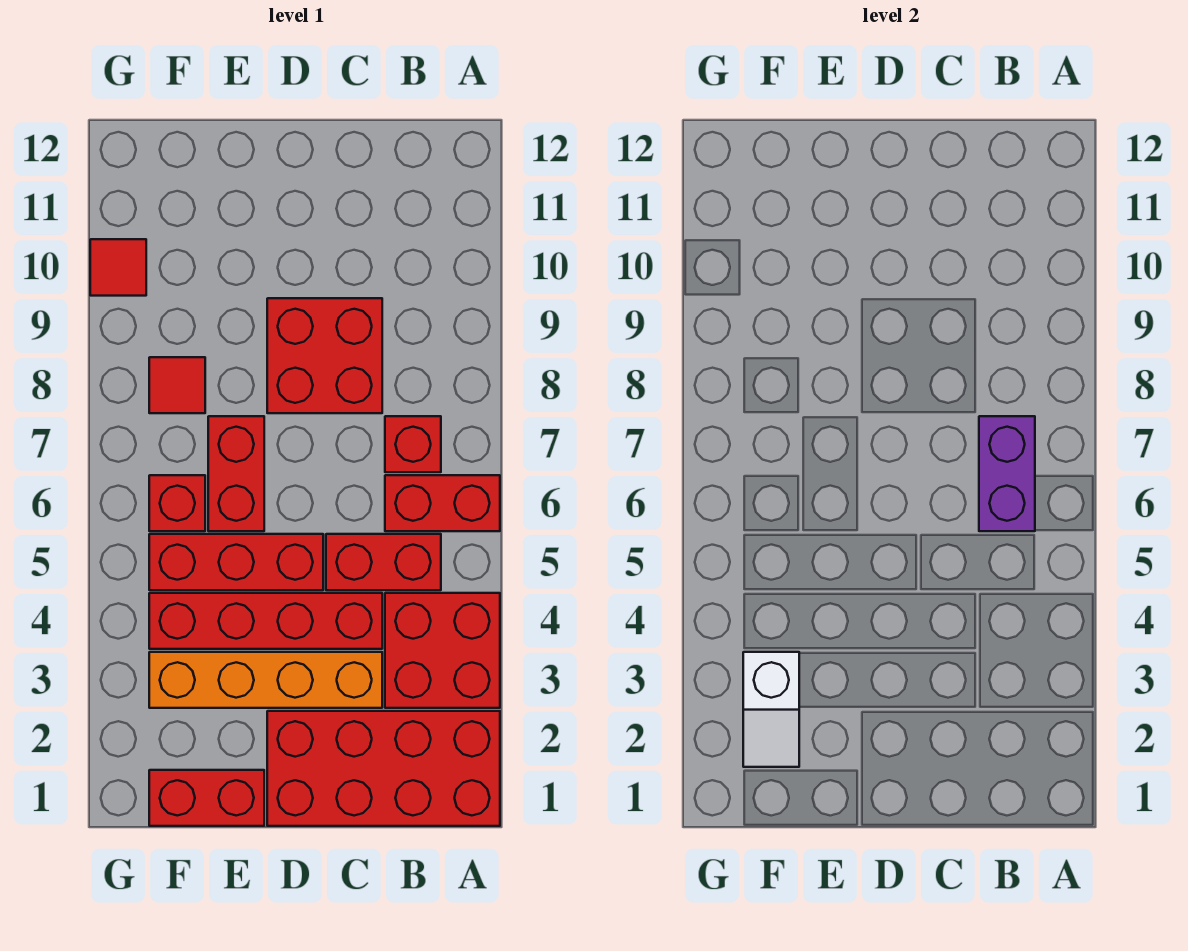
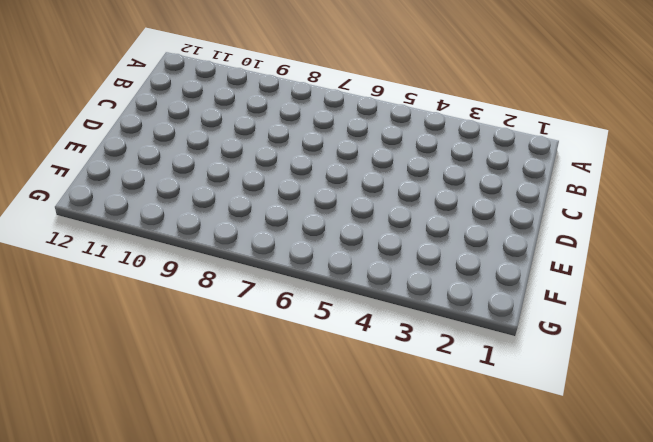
none -> red 2x4 brick [267,711,500,826]
none -> red 2x2 brick [385,593,500,708]
none -> red 1x2 brick [385,475,500,531]

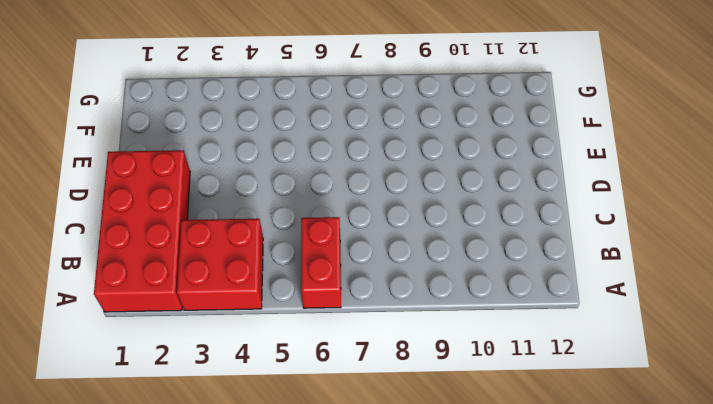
none -> red 1x2 brick [326,534,441,590]
none -> red 1x1 brick [385,416,441,472]
none -> orange 1x4 brick [149,652,382,708]

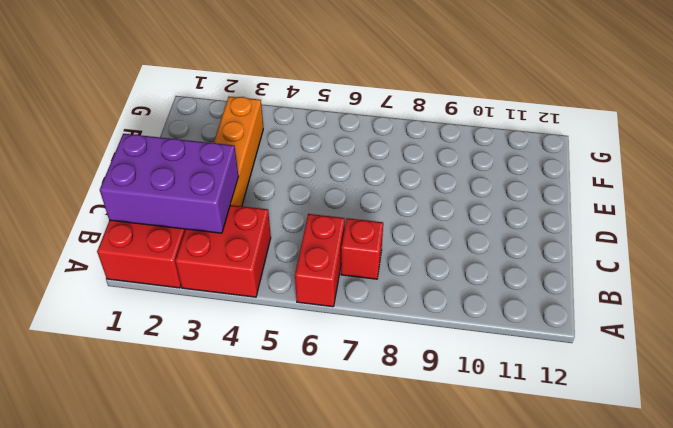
purple 2x3 brick [100,134,238,233] -> none
none -> red 1x2 brick [326,534,441,590]
none -> red 1x4 brick [149,593,382,649]
none -> red 2x2 brick [267,298,382,413]

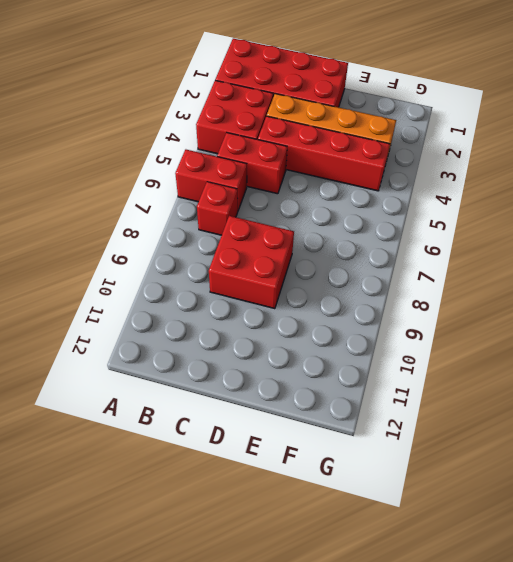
none -> red 1x3 brick [149,534,323,590]
none -> red 1x2 brick [149,770,264,826]
none -> red 1x2 brick [208,416,264,531]

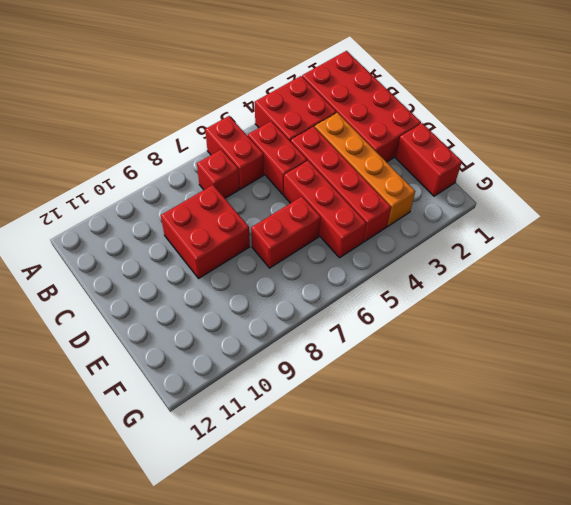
none -> red 1x1 brick [149,475,205,531]
none -> red 1x1 tile [149,357,205,413]
none -> red 1x1 tile [90,239,146,296]

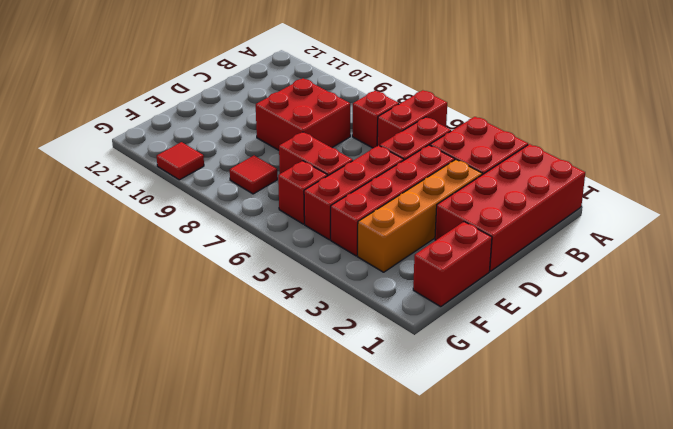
none -> purple 1x2 brick [979,416,1035,531]
none -> white 1x2 slope [743,652,799,767]

